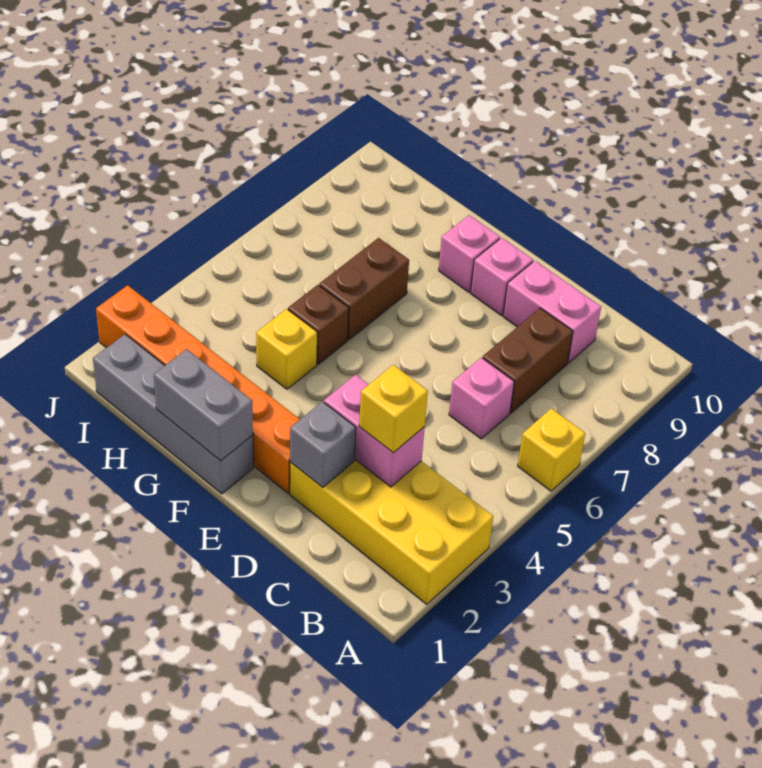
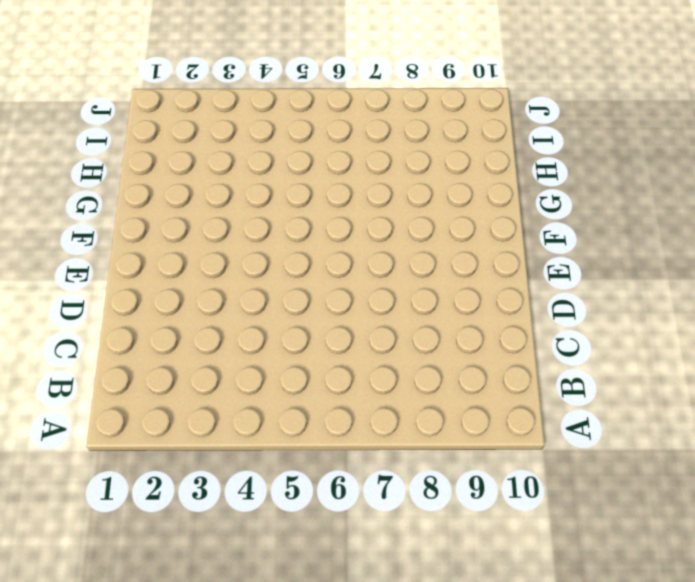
none -> yellow 2x4 brick [290,459,493,604]
none -> yellow 1x1 brick [518,408,585,491]
none -> pink 1x1 brick [449,358,514,439]

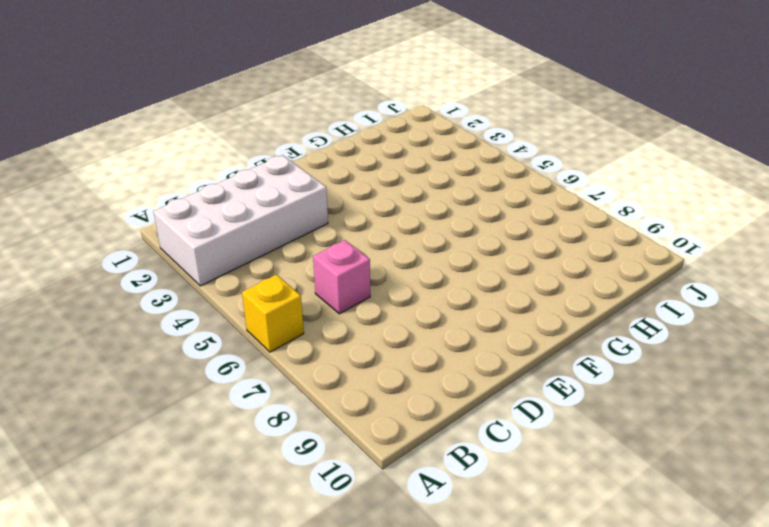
white 2x4 brick [153,155,328,286] -> yellow 2x4 brick [290,459,493,604]
none -> brown 1x2 brick [483,308,573,413]
none -> pink 1x2 brick [503,261,601,363]
none -> orange 1x6 brick [96,285,300,493]

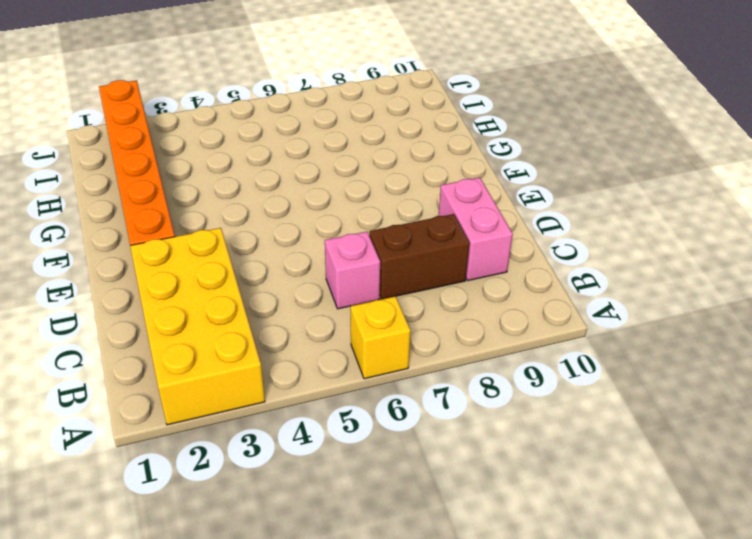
none -> pink 1x1 brick [471,238,533,315]
none -> grey 1x4 brick [93,334,253,494]
none -> pink 1x1 brick [439,215,500,292]

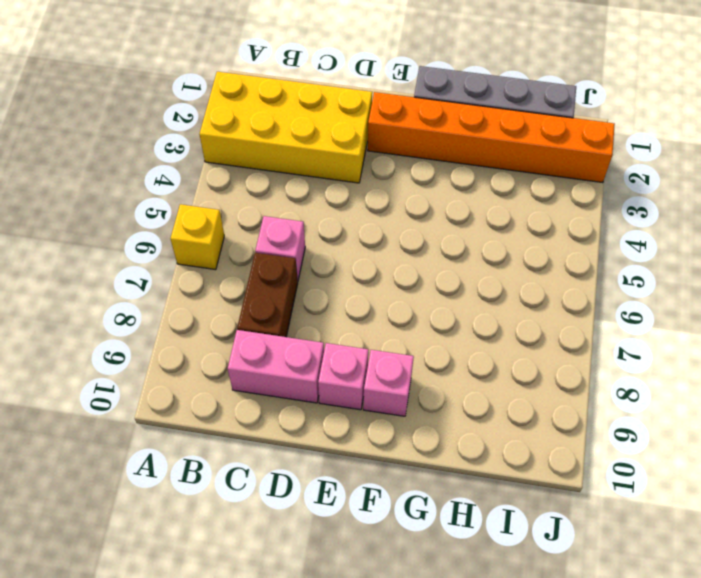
none -> yellow 1x1 brick [256,309,317,389]
none -> brown 1x1 brick [288,285,349,364]
none -> brown 1x2 brick [319,238,409,340]

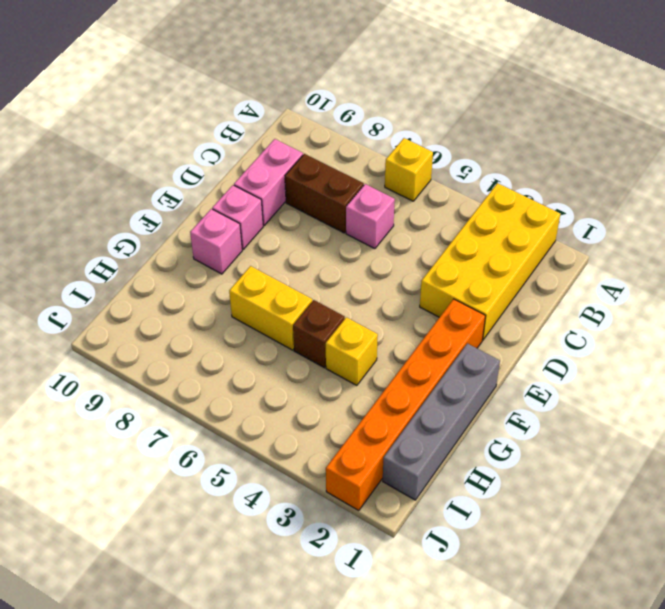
yellow 1x2 brick [229,266,312,350] -> brown 1x2 brick [319,238,409,340]
none -> pink 1x2 brick [324,375,425,487]
none -> grey 1x1 brick [290,402,356,488]
none -> grey 1x2 brick [154,349,253,461]

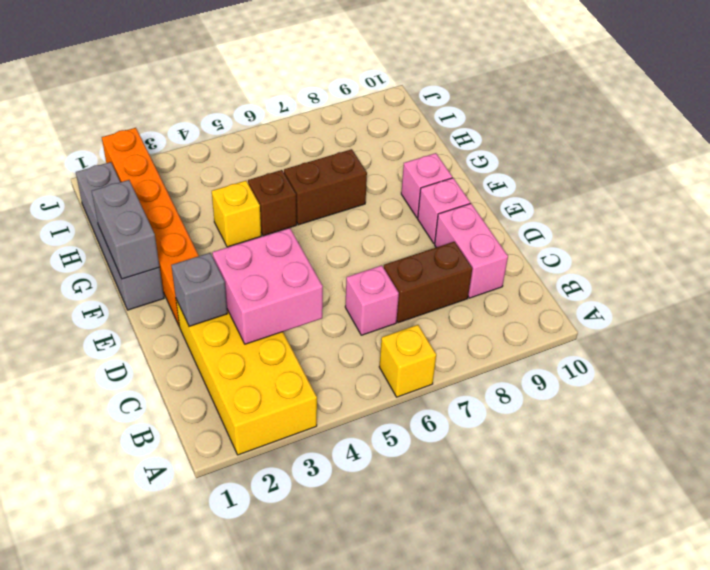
pink 2x2 brick [212,228,323,344] -> pink 1x2 brick [324,375,425,487]
none -> yellow 1x1 brick [359,365,428,453]

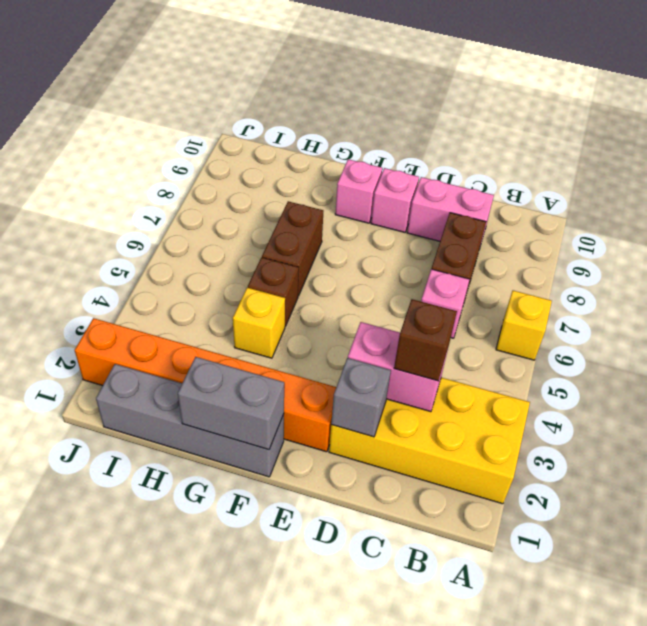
brown 1x1 brick [394,299,457,381] -> yellow 1x1 brick [359,365,428,453]

